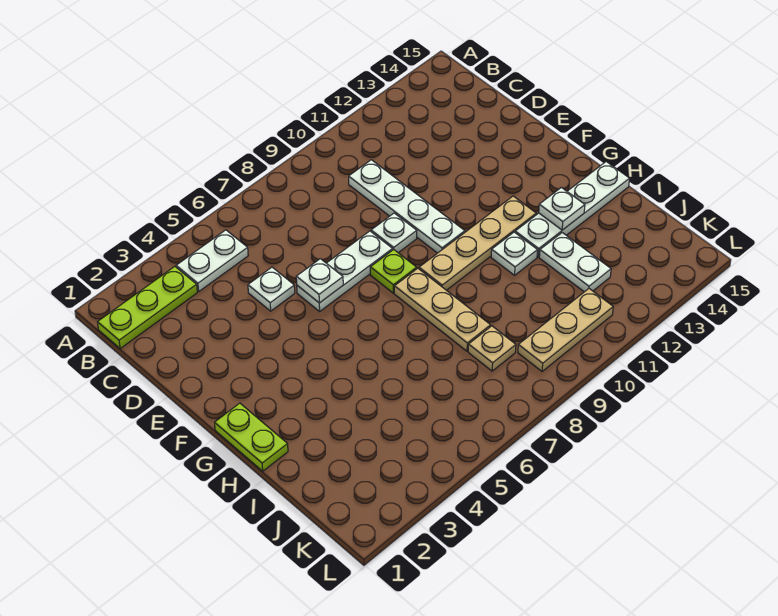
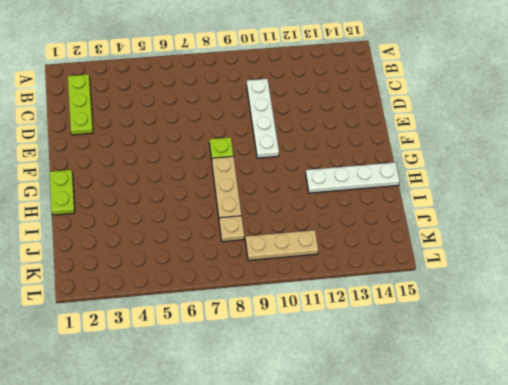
lime 1x3 plate [68,74,93,135] -> lime 1x3 plate turned to [97,267,197,349]
none -> white 1x2 plate [176,230,248,291]
none -> white 1x1 plate [248,267,295,311]
none -> white 1x3 plate [297,231,393,311]

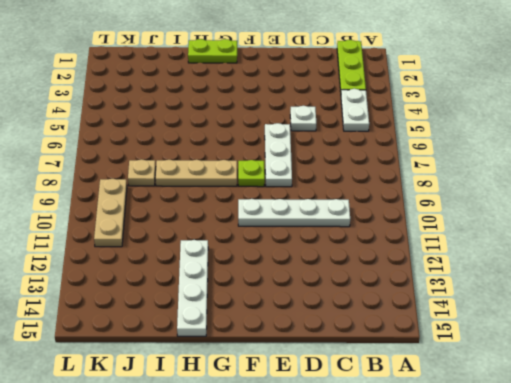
none -> white 1x1 plate [371,213,417,253]
none -> tan 1x4 plate [419,196,536,290]
none -> white 1x1 plate [491,232,538,275]

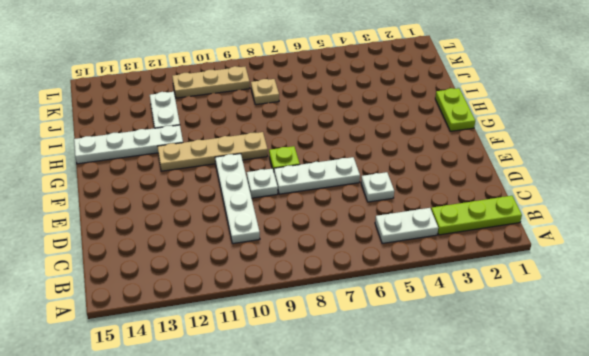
none -> tan 1x3 plate [394,268,491,351]
none -> white 1x1 plate [491,232,538,275]
none -> white 1x1 plate [296,259,343,303]

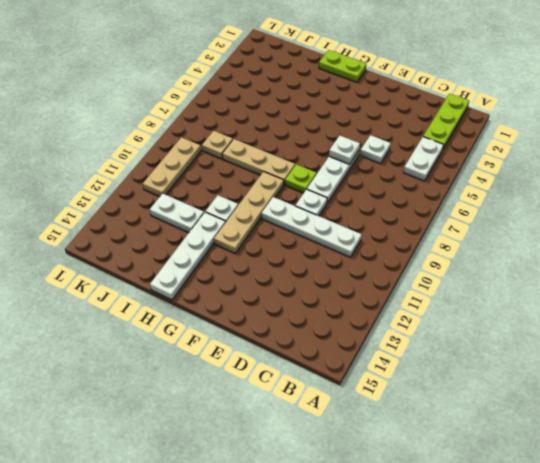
none -> white 1x1 plate [539,187,585,230]

